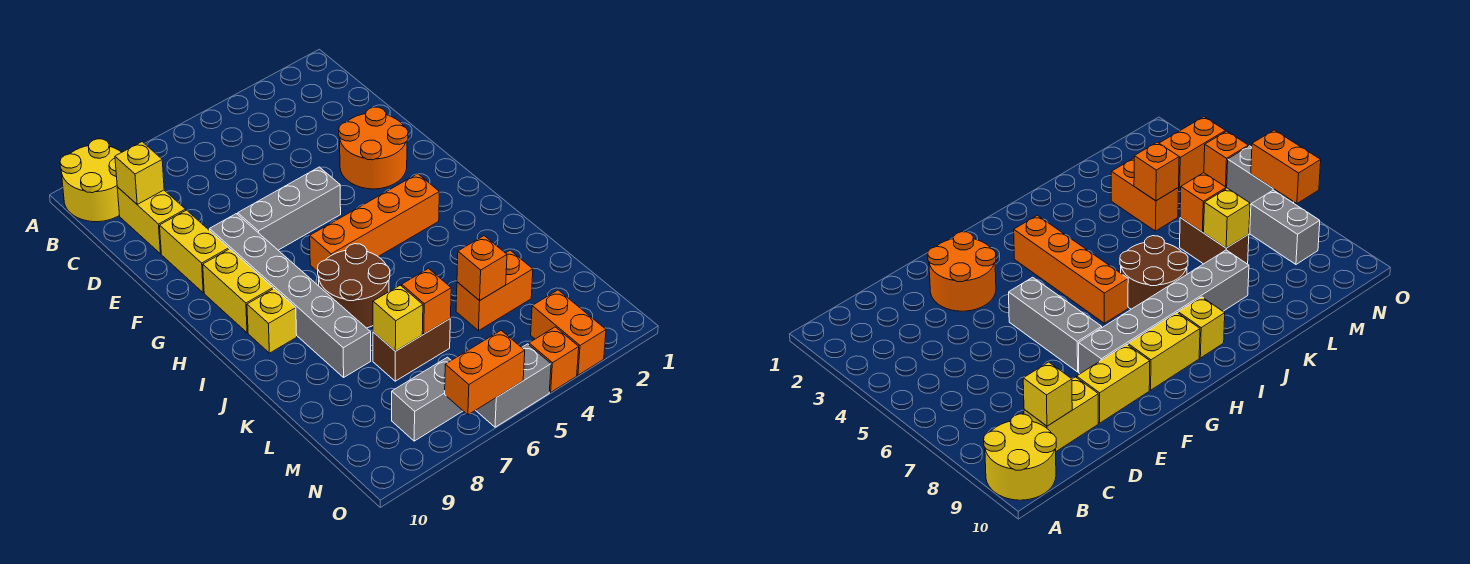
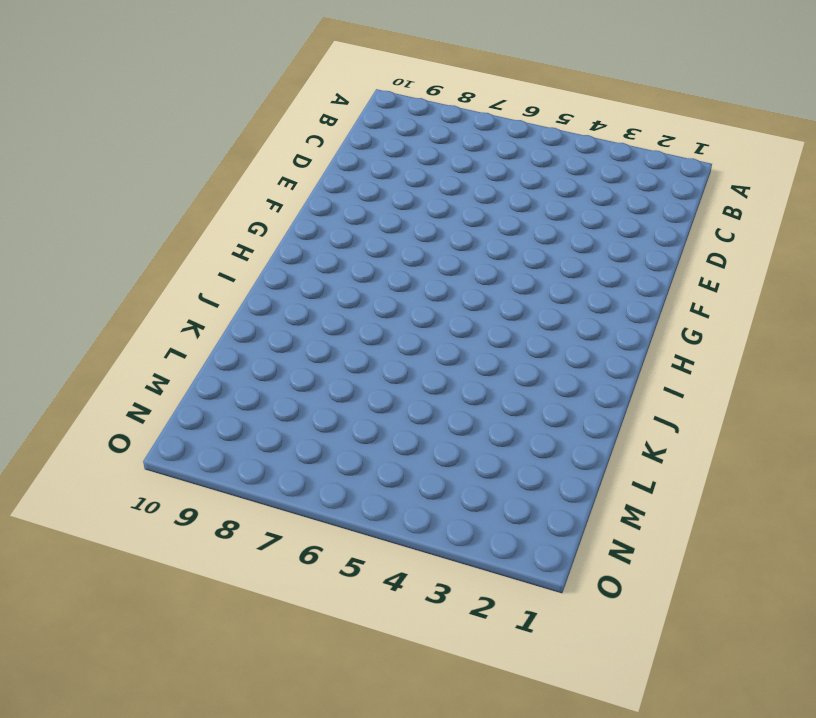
none -> yellow 2x2 round brick [60,139,122,222]
none -> yellow 1x2 brick [117,187,186,254]
none -> orange 2x2 round brick [339,107,408,189]

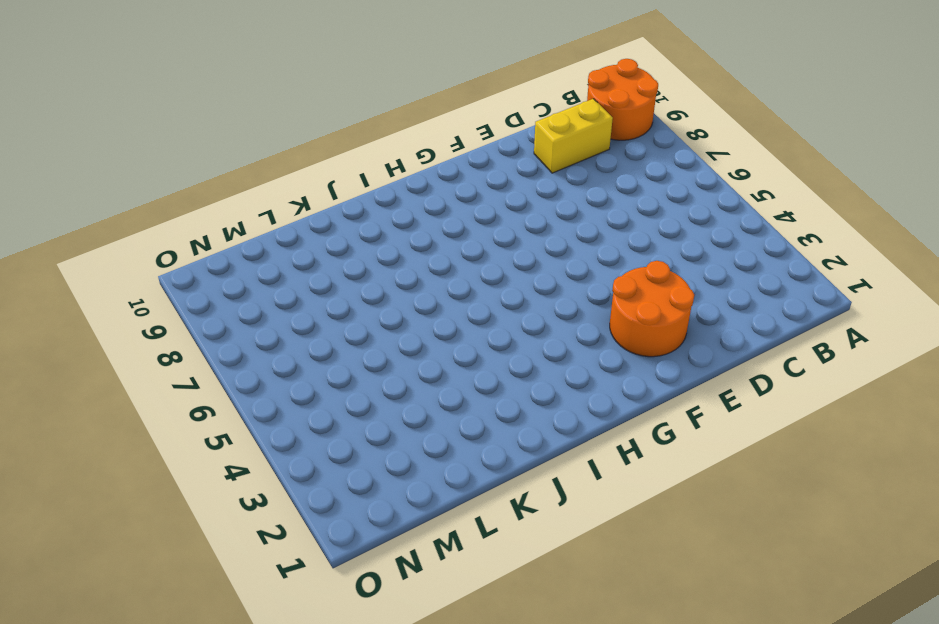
orange 2x2 round brick [587,59,658,140] -> yellow 2x2 round brick [60,139,122,222]
none -> yellow 1x2 brick [160,210,229,293]
none -> grey 1x3 brick [238,167,341,250]
none -> grey 1x6 brick [210,214,371,377]

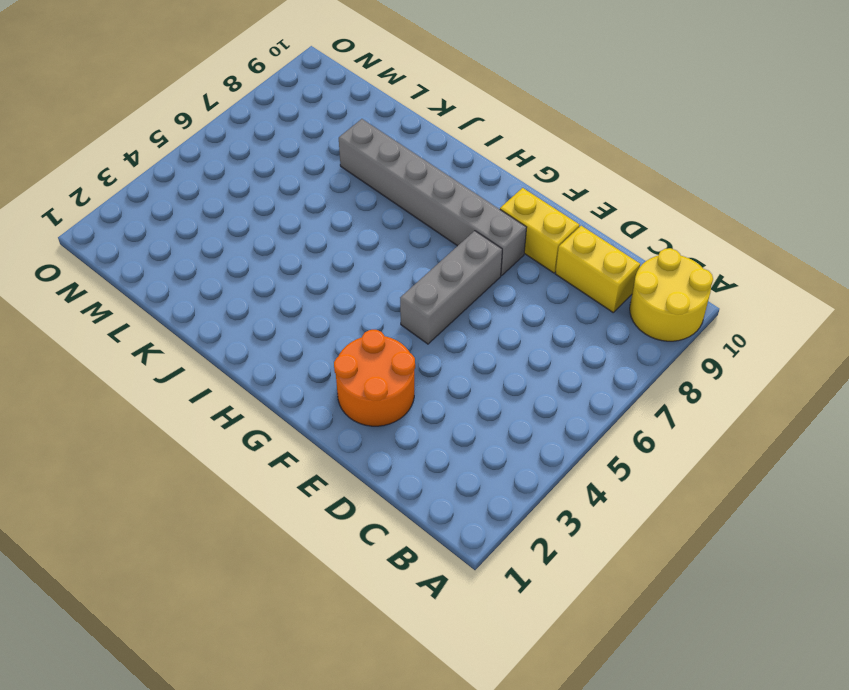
none -> yellow 1x2 brick [203,249,273,333]
none -> orange 1x4 brick [310,174,439,272]
none -> brown 2x2 round brick [318,244,390,328]

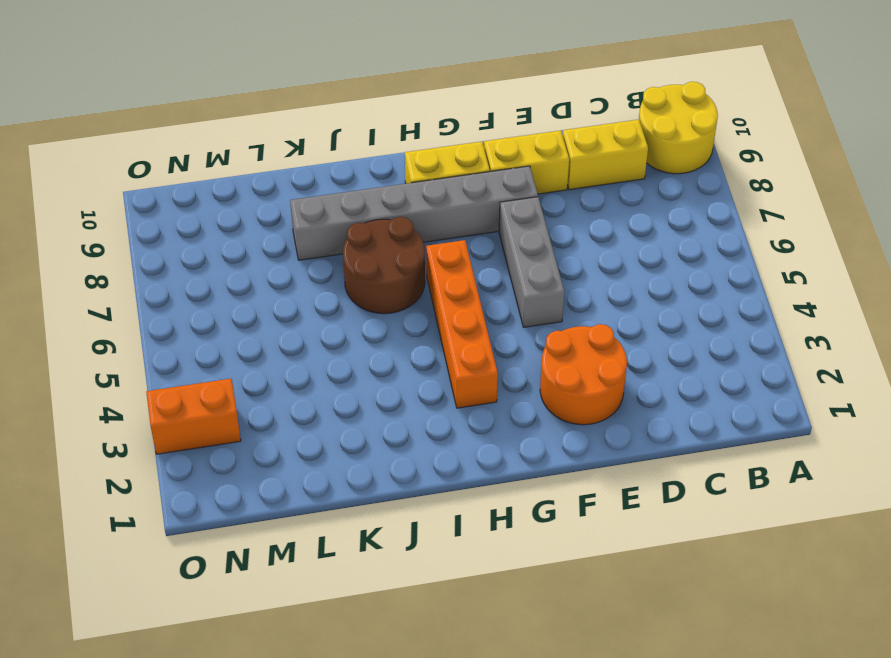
none -> yellow 1x1 brick [247,289,297,353]
none -> orange 1x2 brick [456,250,533,331]
none -> brown 1x2 brick [373,319,450,381]

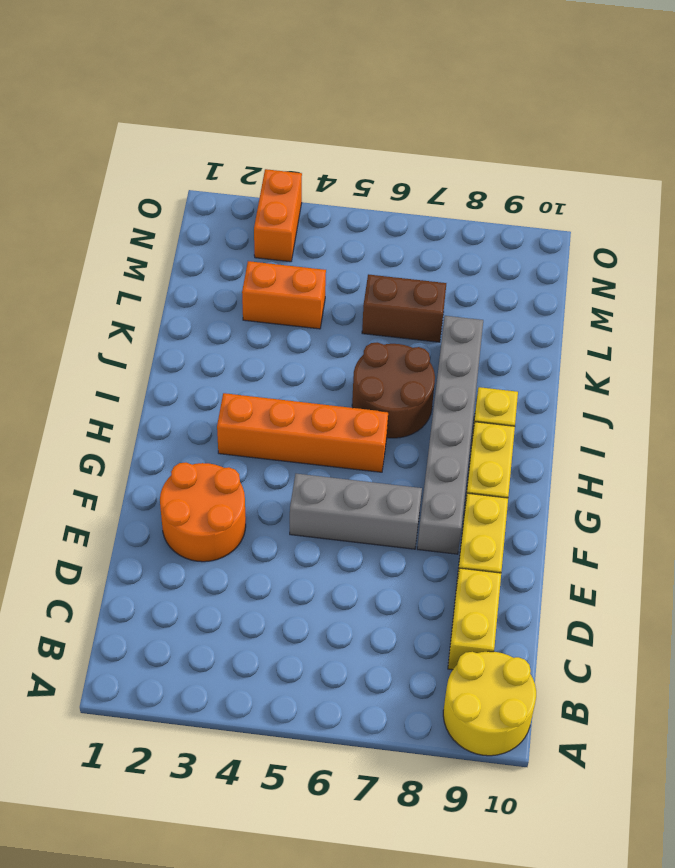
none -> grey 1x2 brick [392,357,463,441]
none -> orange 1x1 brick [529,327,579,392]
none -> grey 1x2 brick [476,344,551,427]

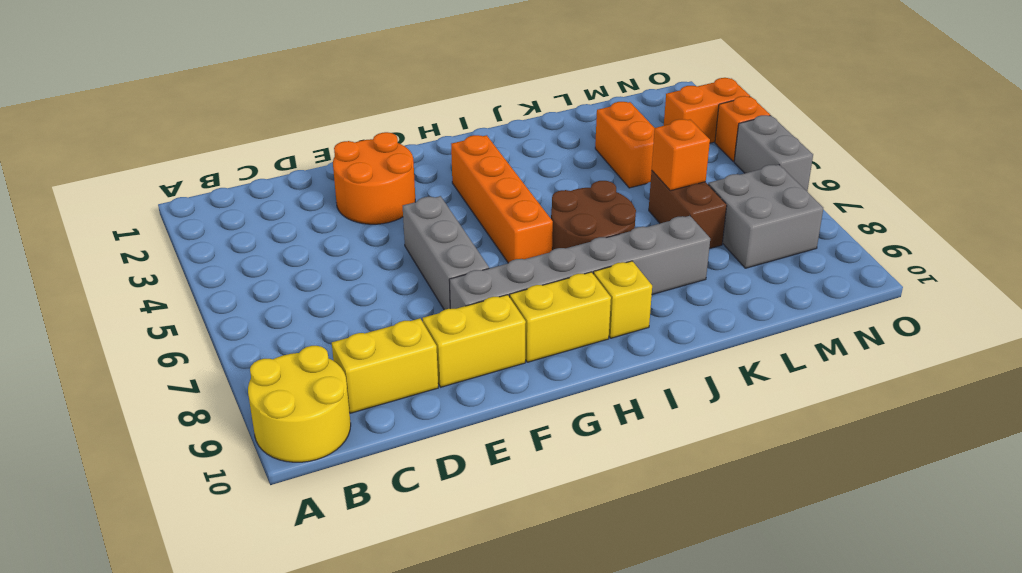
grey 2x2 brick [708,165,823,268] -> grey 1x2 brick [392,357,463,441]
none -> yellow 1x1 brick [115,142,164,204]
none -> orange 1x1 brick [457,236,507,301]
none -> yellow 1x1 brick [373,285,423,351]

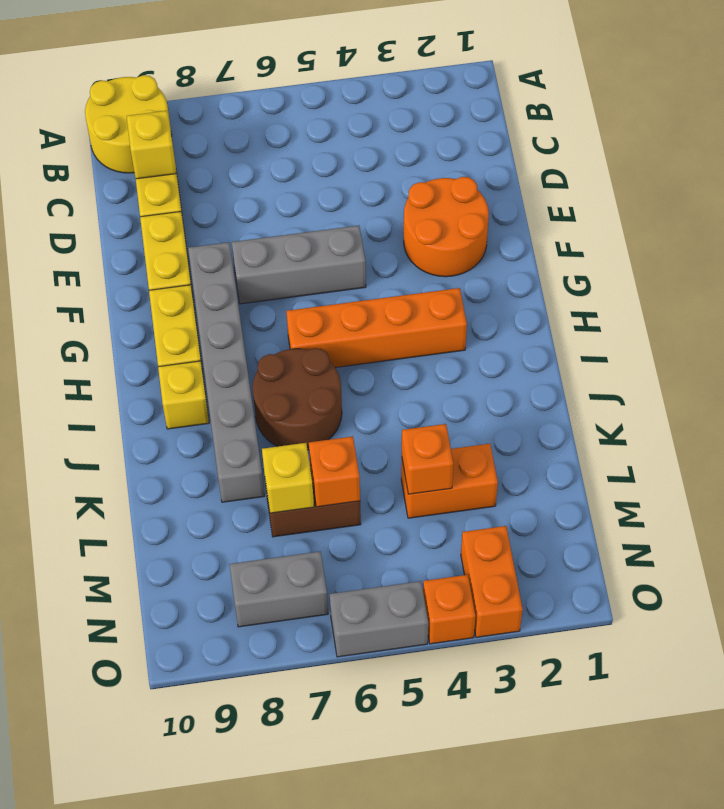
none -> orange 1x2 brick [445,330,525,415]

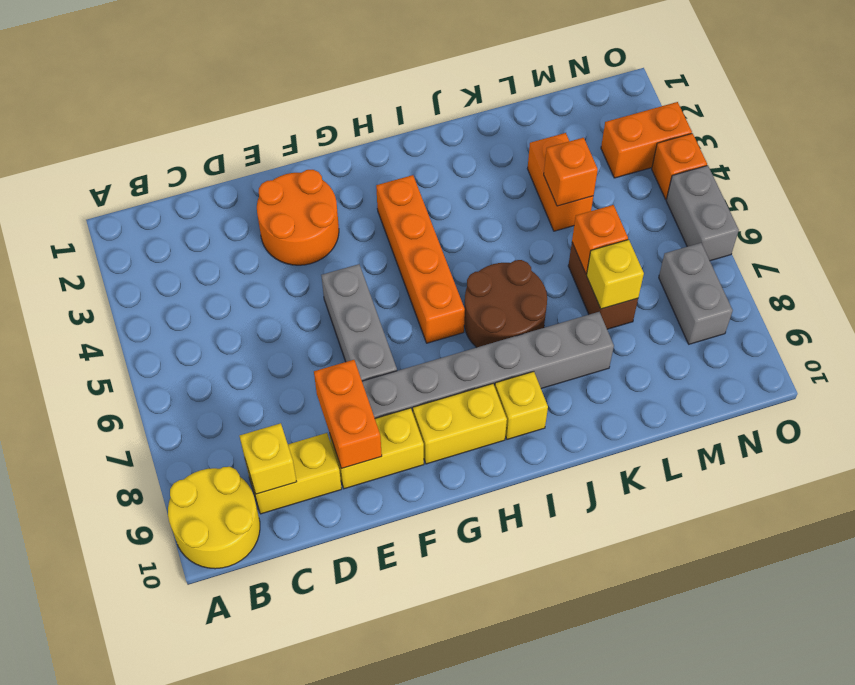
orange 1x2 brick [314,360,382,469] -> orange 1x2 brick moved to [445,330,525,415]

